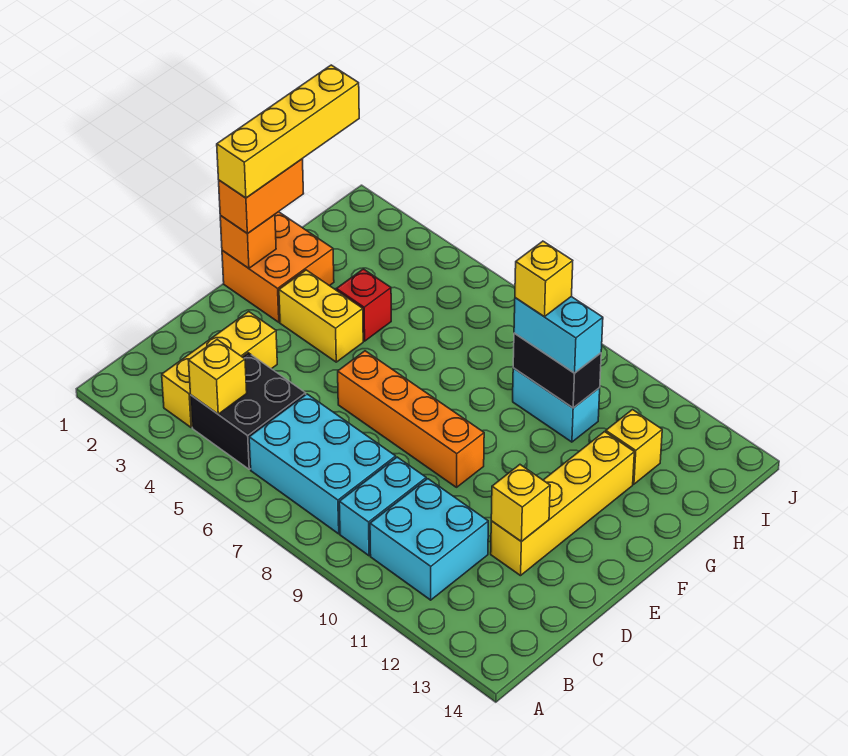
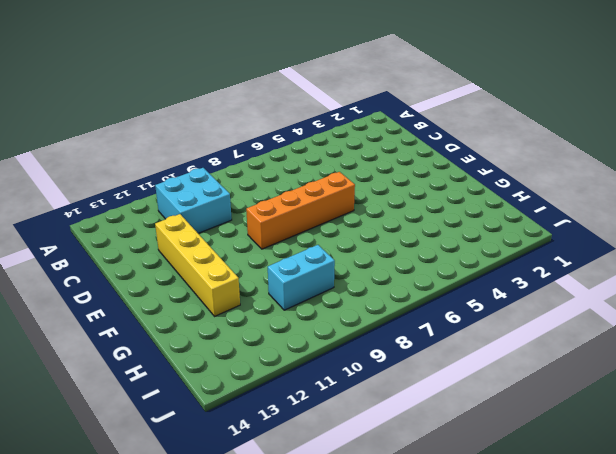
none -> yellow 1x3 brick [162,312,277,428]
none -> black 2x2 brick [191,353,306,469]
none -> cyan 2x3 brick [249,394,396,534]

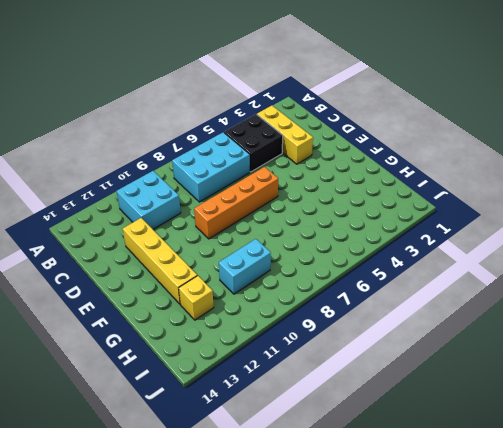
none -> cyan 1x2 brick [339,457,426,556]
none -> orange 2x2 brick [222,212,334,322]
none -> yellow 1x2 brick [279,270,363,362]

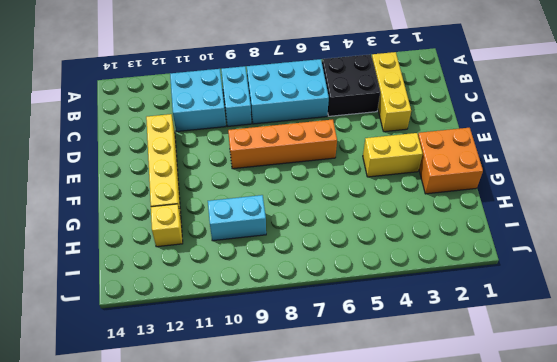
none -> red 1x1 brick [336,269,391,341]
none -> yellow 1x1 brick [189,340,247,414]
none -> yellow 1x1 brick [491,465,550,541]

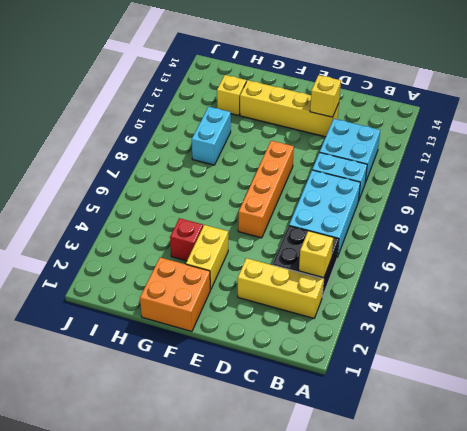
none -> orange 1x1 brick [220,214,276,268]
none -> black 1x2 brick [513,333,601,408]
none -> orange 1x2 brick [219,159,304,234]

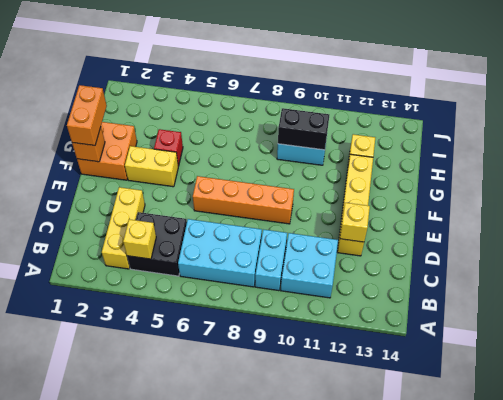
none -> cyan 1x2 brick [514,297,603,373]
none -> yellow 1x4 brick [217,65,359,198]
none -> yellow 1x1 brick [515,241,573,317]

